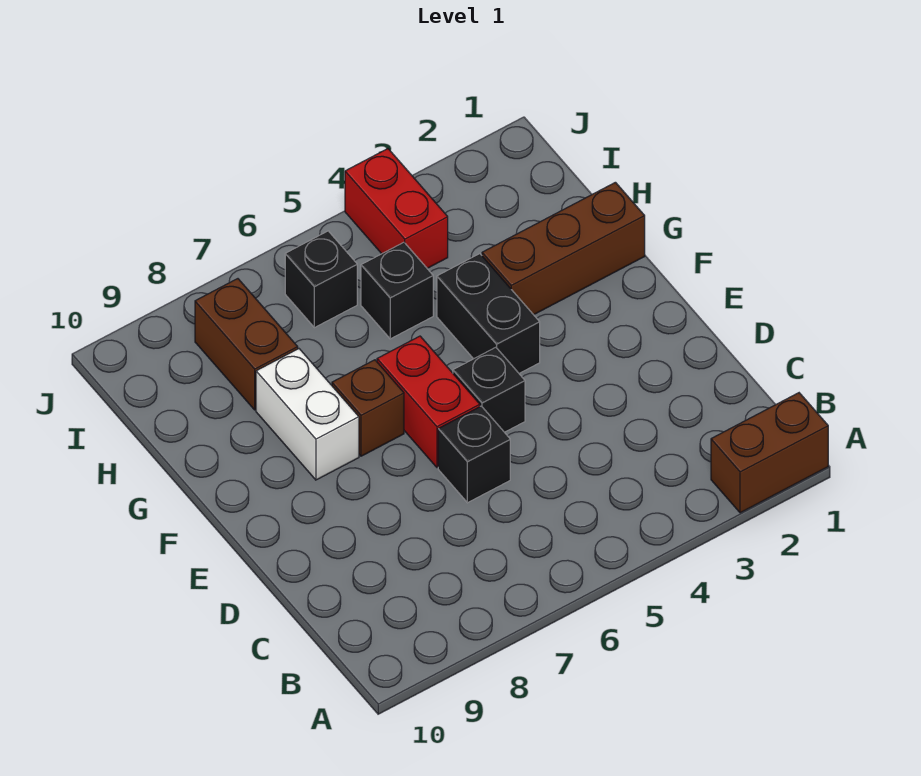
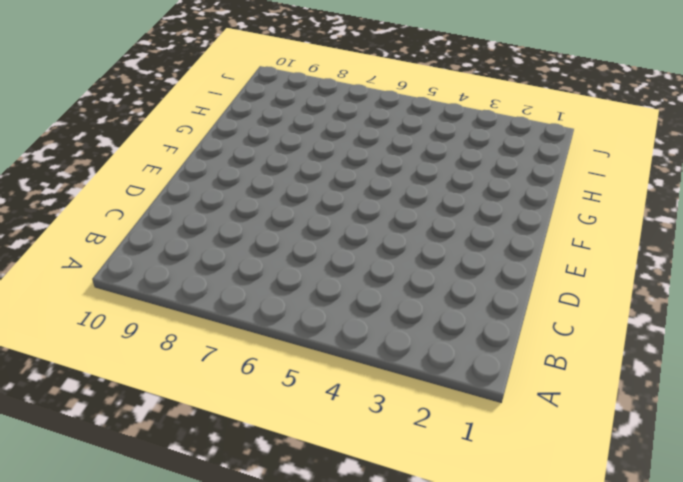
none -> brown 1x2 brick [711,393,828,513]
none -> black 1x1 brick [438,406,510,503]
none -> black 1x1 brick [453,347,525,432]

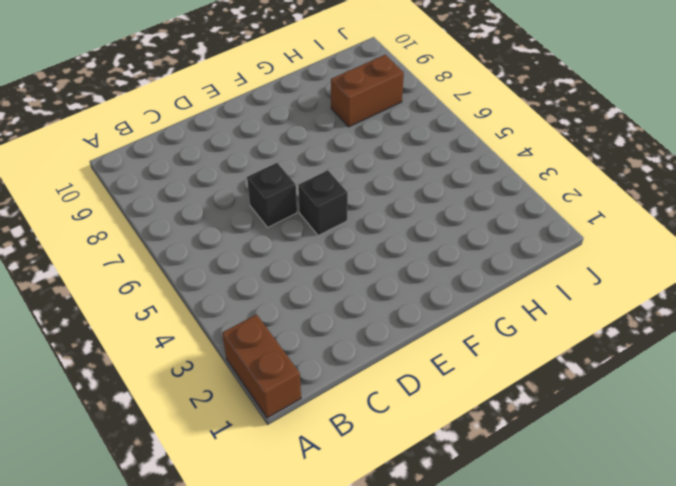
none -> red 1x2 brick [377,336,480,468]
none -> black 1x2 brick [437,254,540,373]
none -> brown 1x1 brick [332,360,404,456]

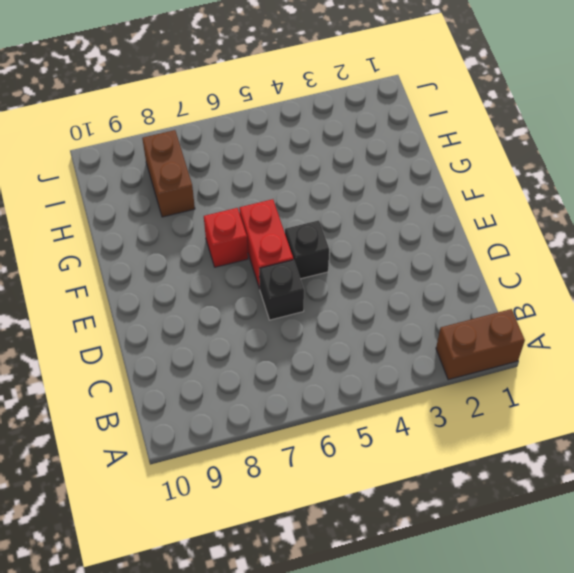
red 1x1 brick [204,208,248,267] -> brown 1x1 brick [332,360,404,456]
none -> black 1x2 brick [437,254,540,373]
none -> white 1x2 brick [256,349,359,480]
none -> brown 1x3 brick [482,182,645,315]

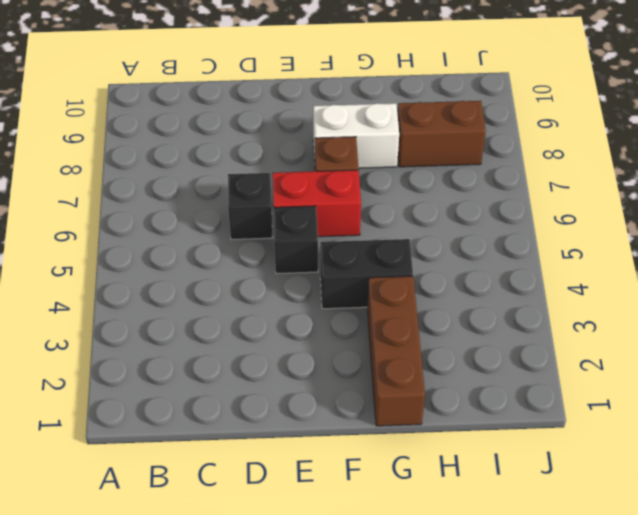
none -> brown 1x2 brick [711,393,828,513]
none -> black 1x1 brick [361,242,433,339]
none -> red 1x2 brick [345,149,448,268]

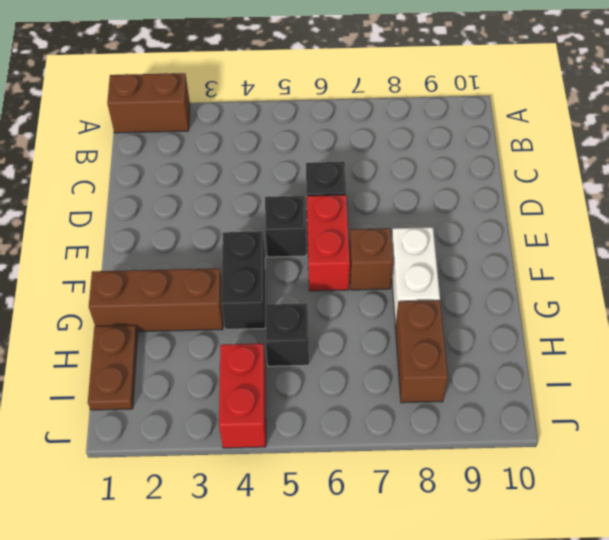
brown 1x2 plate [88,325,138,410] -> none
none -> black 1x1 brick [285,231,357,328]

